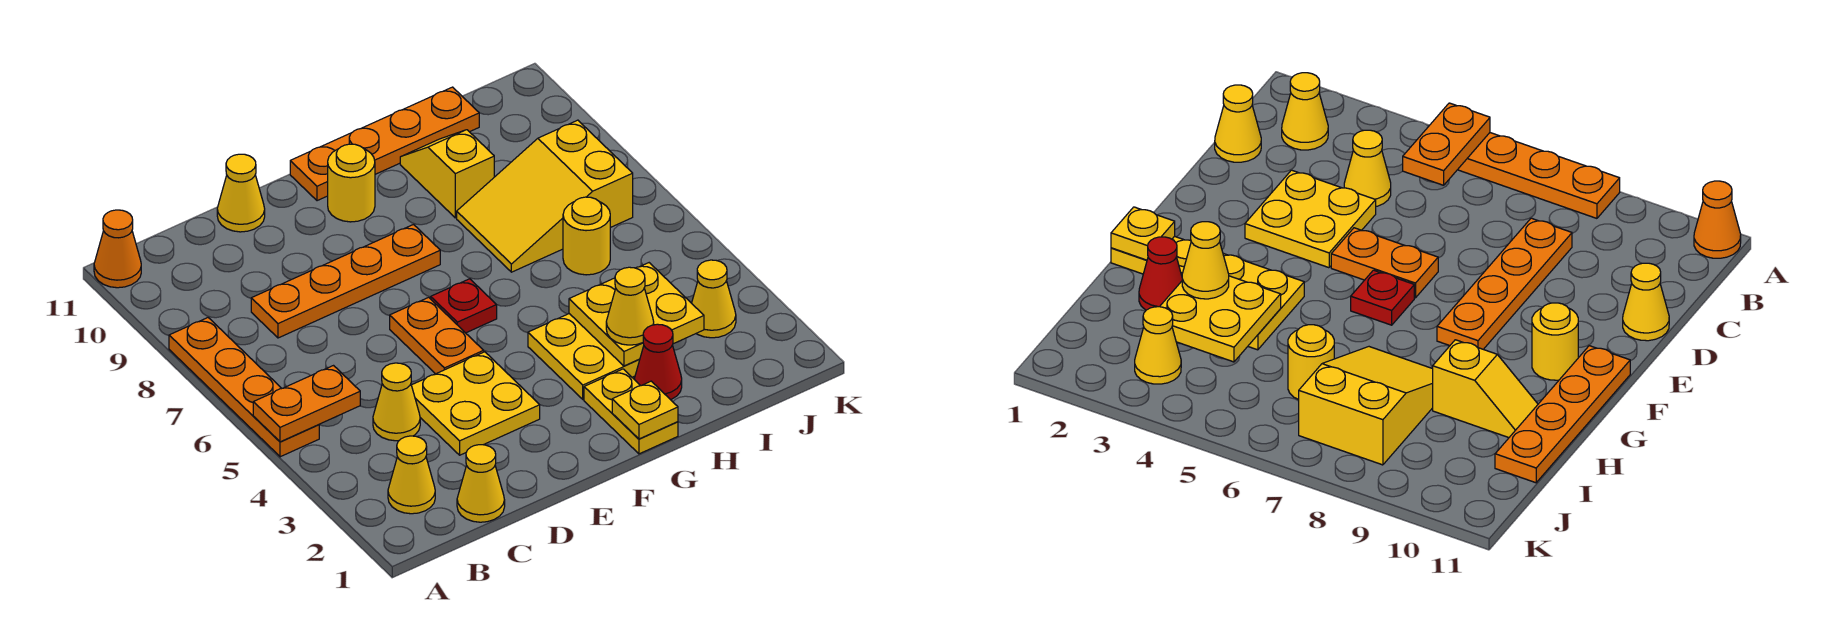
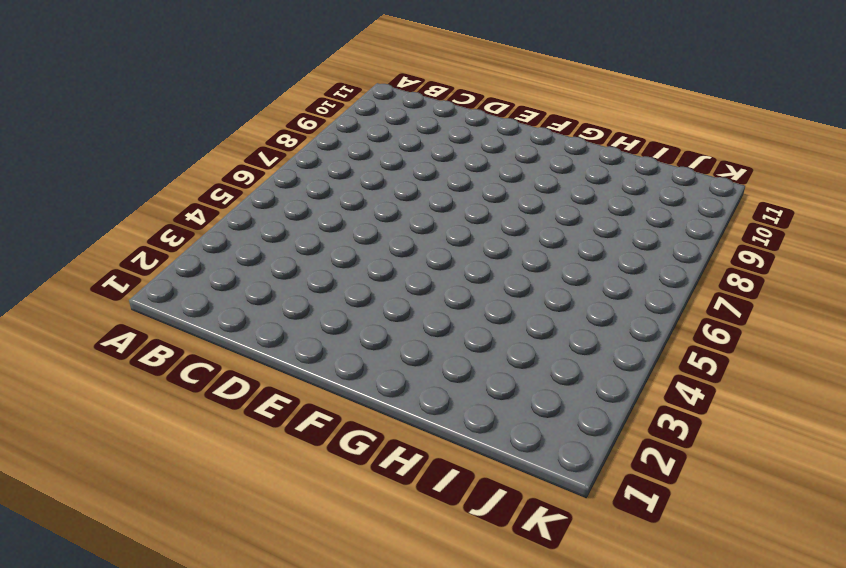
none -> orange 1x4 plate [169,318,319,457]
none -> orange 1x1 cone [94,210,141,288]
none -> yellow 1x1 cone [388,436,435,514]

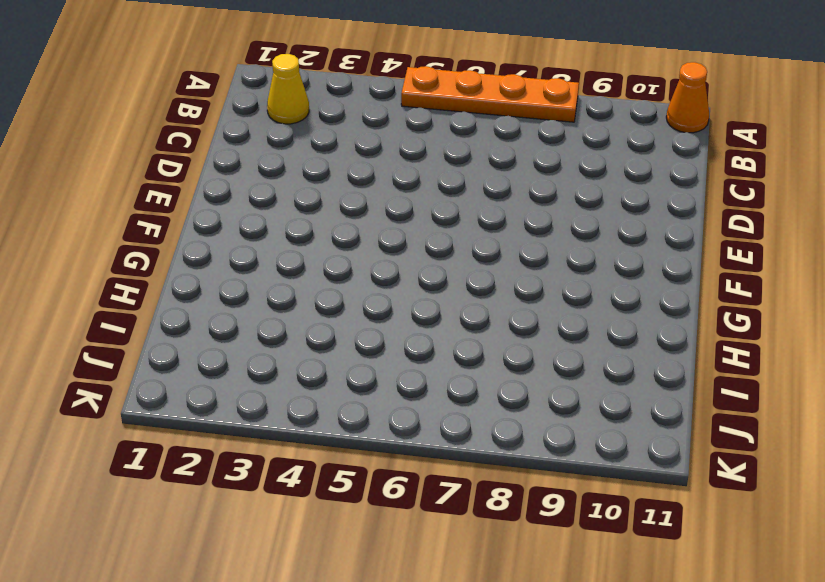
none -> yellow 1x1 cone [457,445,505,522]
none -> yellow 1x1 cone [373,363,420,441]
none -> orange 1x4 plate [251,225,440,338]

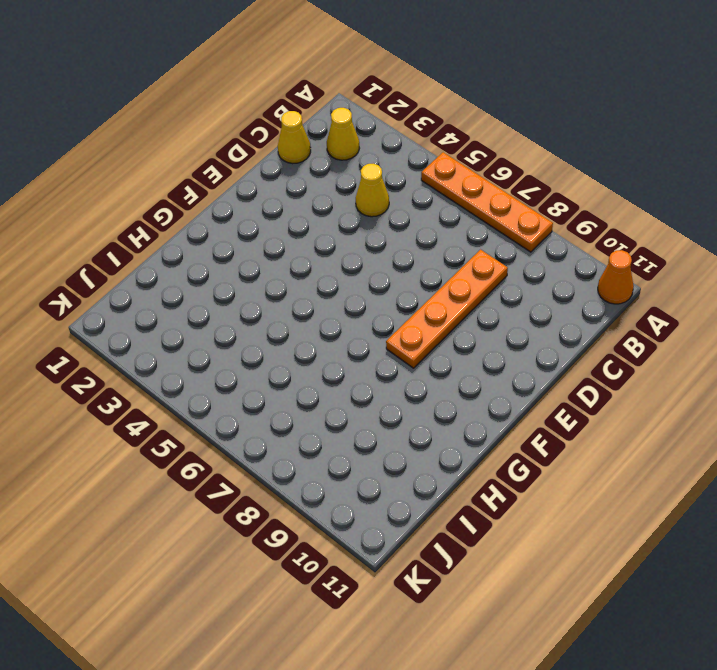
none -> yellow 2x2 plate [411,352,540,455]
none -> yellow 1x1 cone [217,154,265,232]
none -> orange 1x2 plate [390,297,484,374]

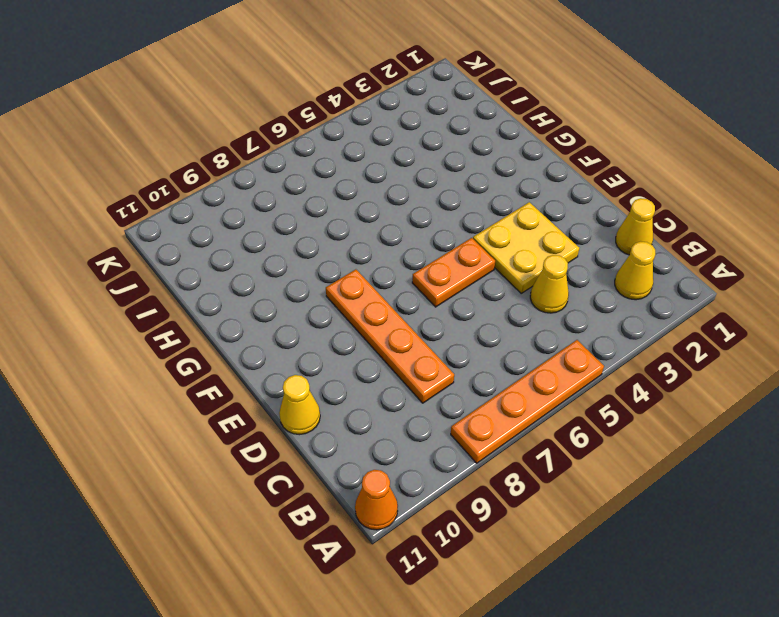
none -> red 1x1 plate [431,279,497,333]
none -> yellow 1x1 round brick [328,144,375,222]
none -> orange 1x4 plate [290,87,479,201]

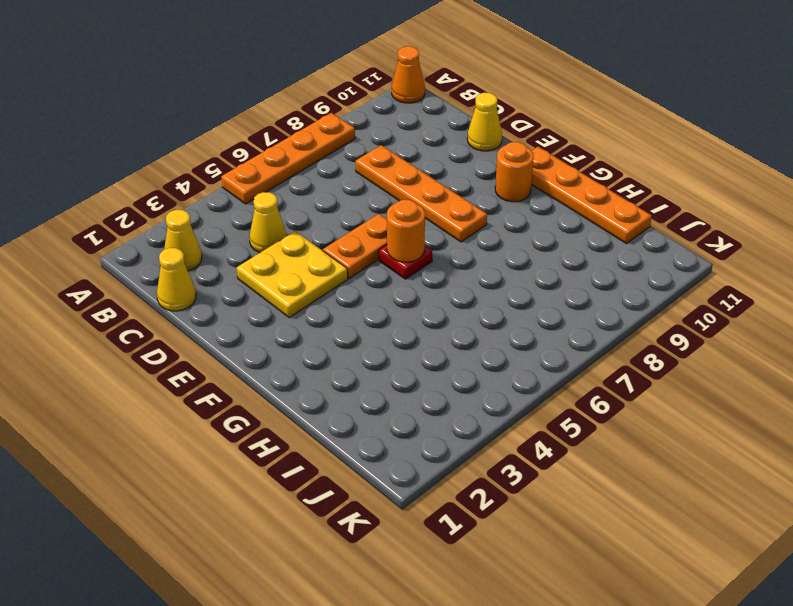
orange 1x1 round brick [387,200,425,262] -> none
orange 1x1 round brick [495,142,534,202] -> yellow 1x1 round brick [328,144,375,222]
none -> yellow 1x2 plate [584,369,678,454]
none -> yellow 2x2 plate [528,314,640,399]
none -> red 1x1 cone [634,324,682,400]

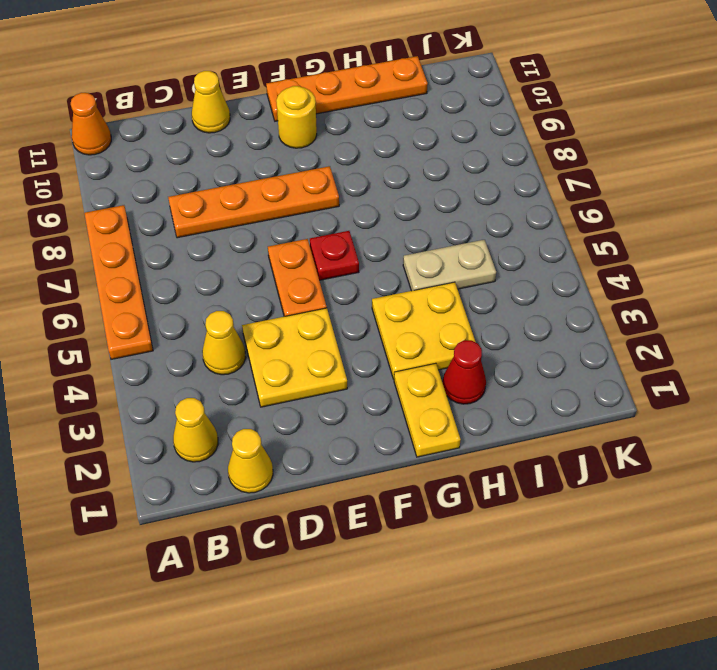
tan 1x2 plate [403,240,496,291] -> none
none -> yellow 2x3 slope [457,120,633,272]
none -> yellow 1x2 slope [400,130,494,218]
none -> yellow 1x1 round brick [563,197,610,275]

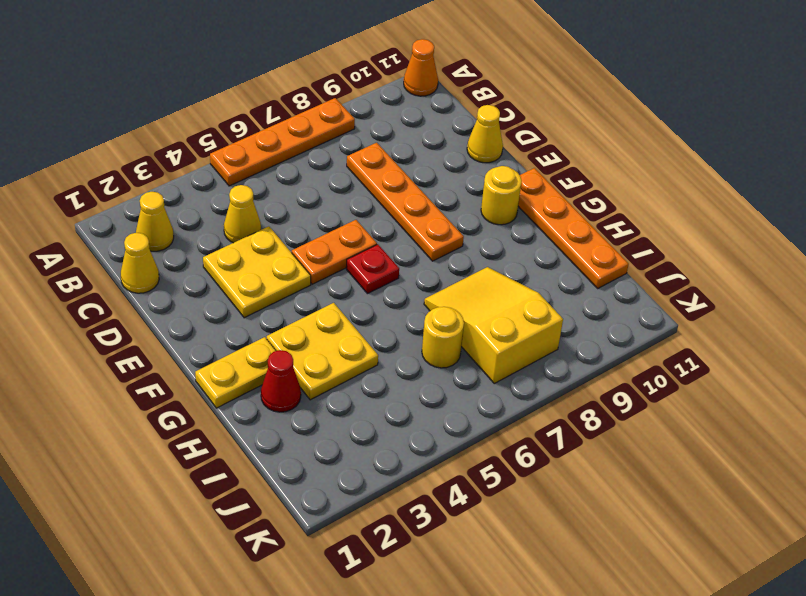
none -> yellow 1x2 slope [400,130,494,218]
none -> yellow 1x1 cone [692,260,736,338]
none -> orange 1x2 plate [253,366,360,442]

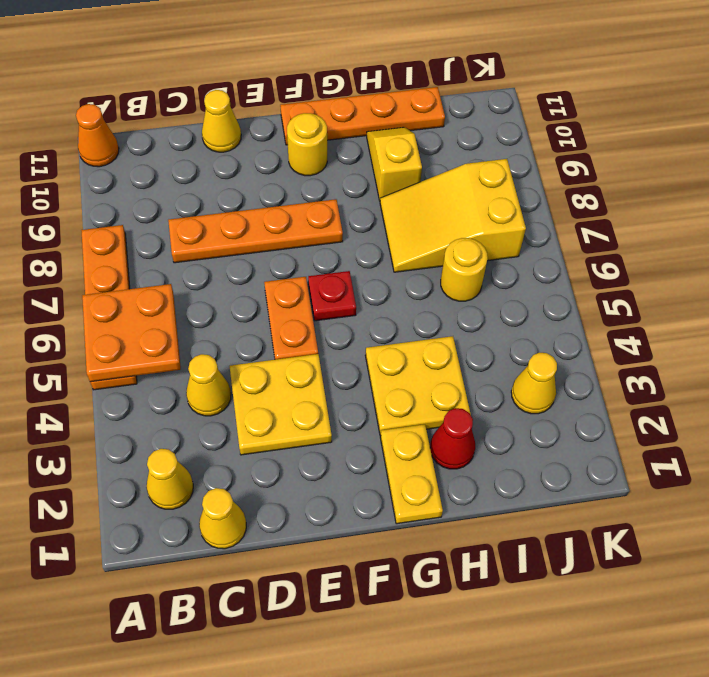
orange 2x2 plate [82,284,181,382] -> orange 1x2 plate [253,366,360,442]
none -> yellow 1x1 plate [612,381,678,439]
none -> yellow 2x2 plate [569,263,704,366]
none -> yellow 1x1 cone [606,267,654,345]

